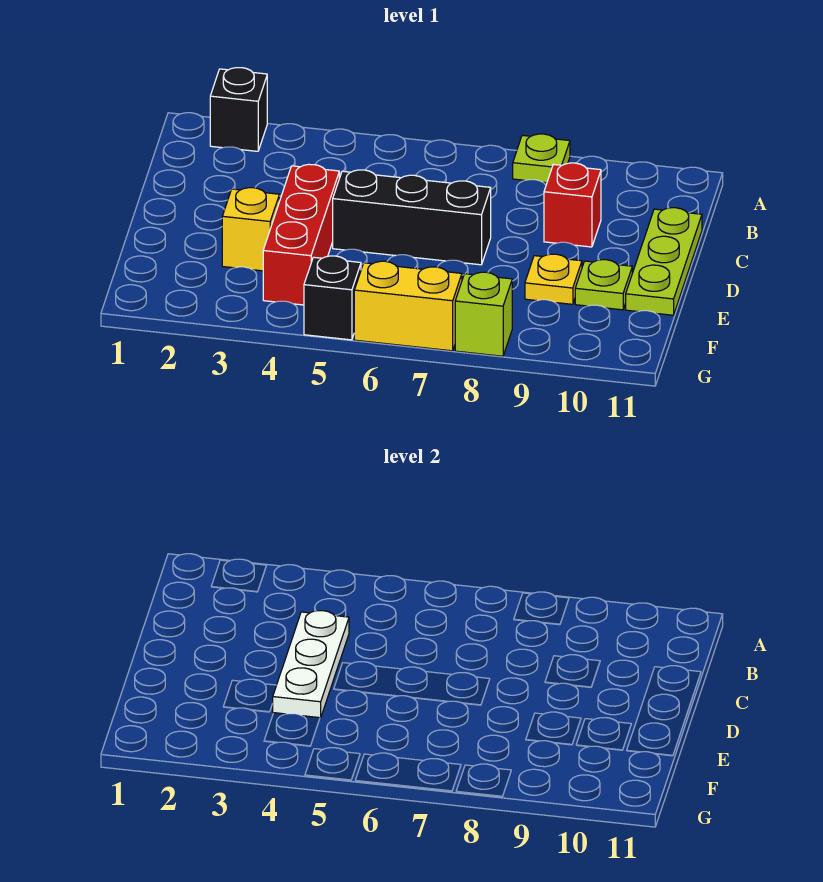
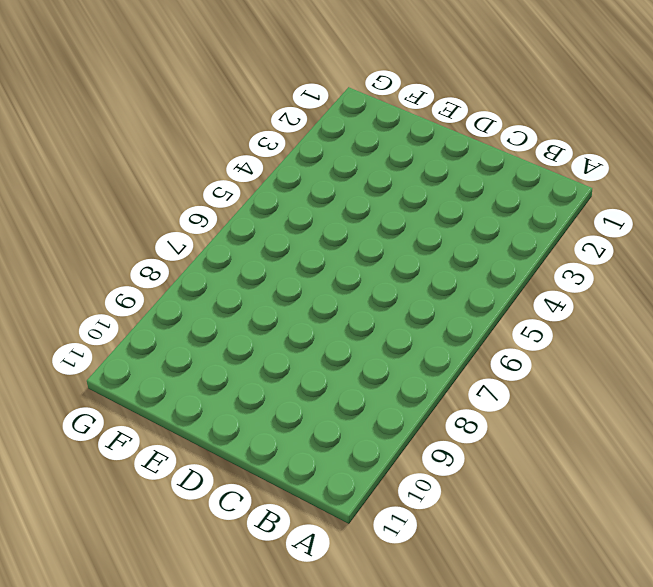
none -> black 1x1 brick [210,68,267,151]
none -> lime 1x1 plate [513,134,570,183]
none -> red 1x1 brick [544,163,601,247]

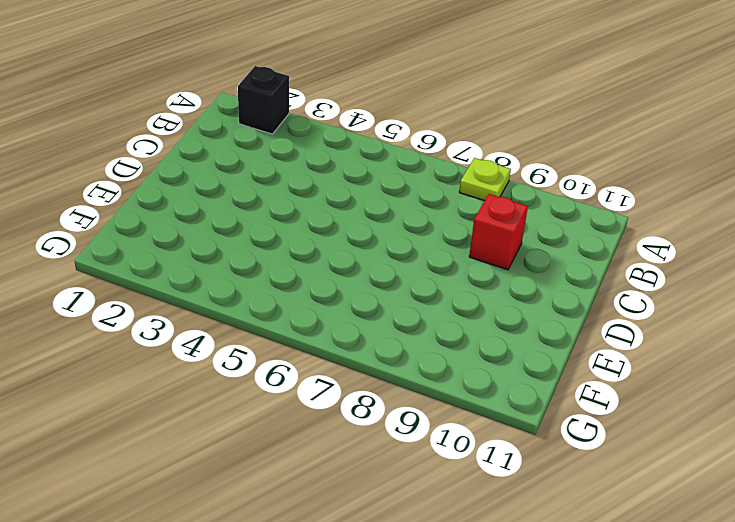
none -> lime 1x3 plate [626,208,702,315]
none -> red 1x3 brick [263,164,339,305]
none -> black 1x3 brick [333,170,491,265]

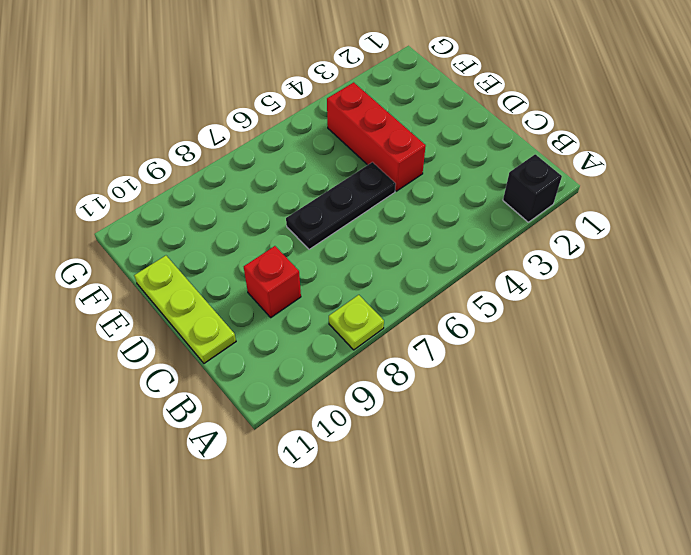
black 1x3 plate [286,162,396,249] -> black 1x3 brick [333,170,491,265]
none -> yellow 1x1 brick [222,188,279,271]
none -> yellow 1x1 plate [525,254,582,304]
none -> lime 1x1 plate [575,260,632,310]

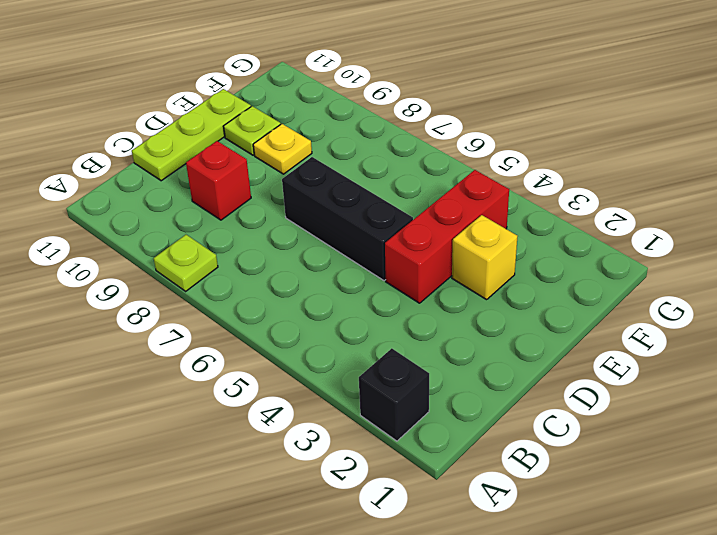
none -> black 1x1 brick [304,256,361,340]
none -> yellow 1x2 brick [354,261,462,351]
none -> lime 1x1 brick [455,272,512,356]

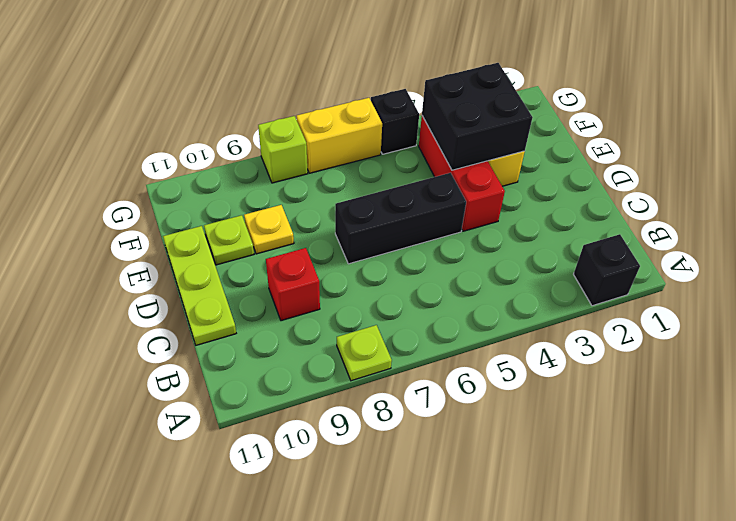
black 2x2 brick [422,63,533,170] -> white 1x3 plate [273,611,349,718]

